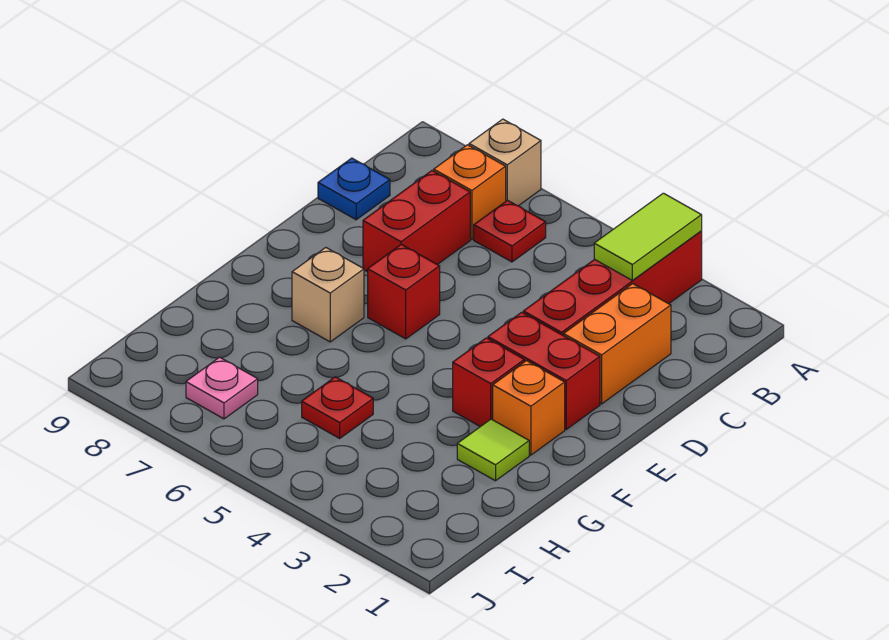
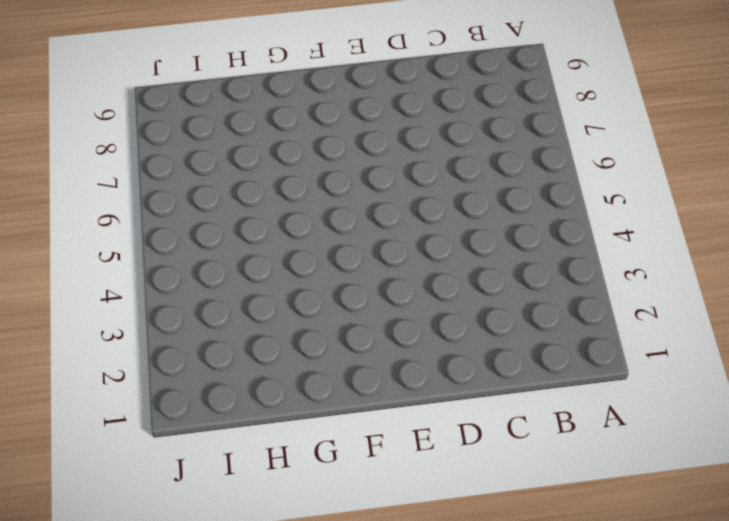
none -> red 1x4 brick [523,231,702,336]
none -> tan 1x1 brick [469,119,541,206]
none -> red 1x1 plate [474,200,546,262]

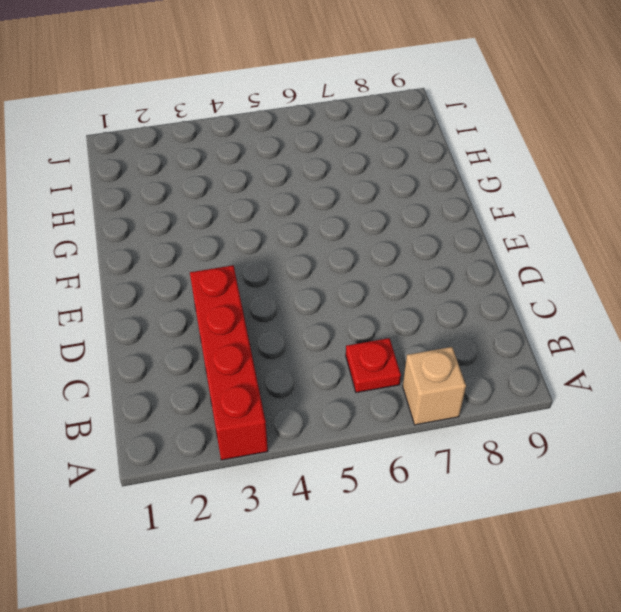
none -> orange 1x1 brick [434,145,506,239]
none -> orange 1x2 brick [564,284,671,404]
none -> red 1x2 brick [363,171,470,272]

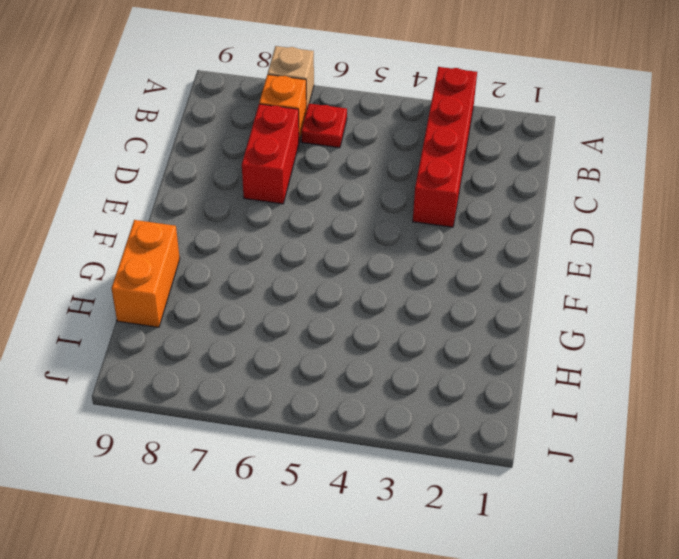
orange 1x2 brick [112,220,180,327] -> orange 1x2 brick moved to [564,284,671,404]
none -> blue 1x1 plate [318,158,390,220]
none -> red 1x2 brick [488,312,600,429]
none -> red 1x1 brick [368,244,440,339]

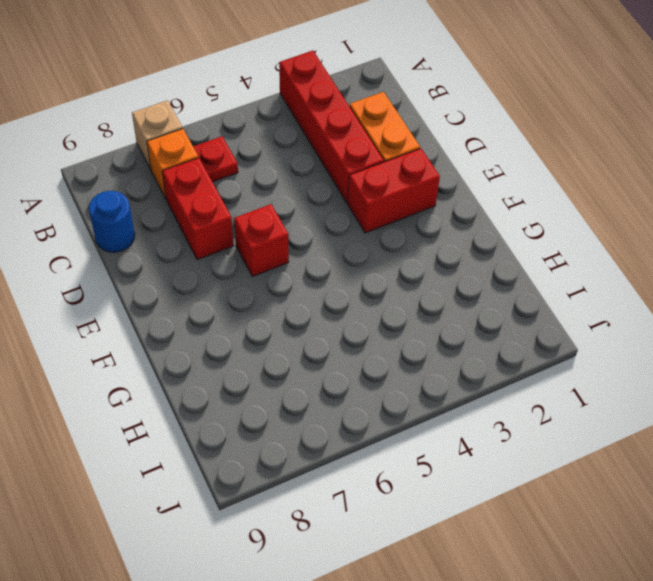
blue 1x1 round brick [89,191,135,252] -> blue 1x1 plate [318,158,390,220]
none -> orange 1x1 brick [493,361,565,455]
none -> red 1x1 brick [453,338,524,427]
none -> tan 1x1 brick [292,247,364,342]

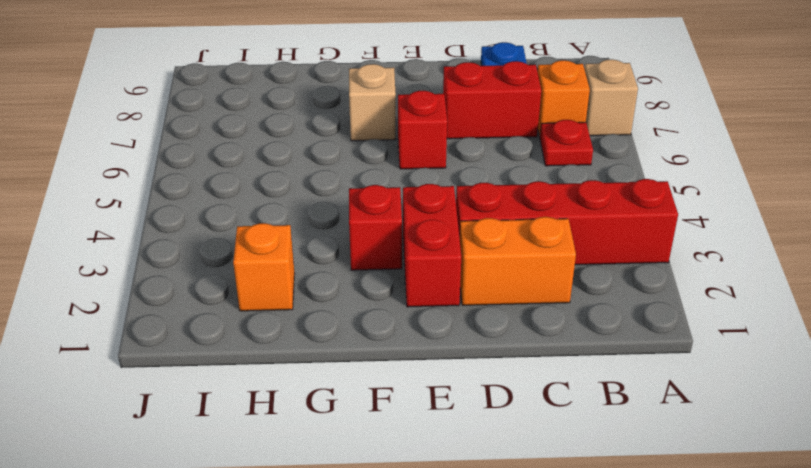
orange 1x1 brick [233,223,295,311] -> orange 1x1 brick moved to [493,361,565,455]
none -> lime 1x1 tile [457,419,529,481]
none -> red 1x1 plate [302,377,373,438]
none -> pink 1x1 plate [186,357,258,419]

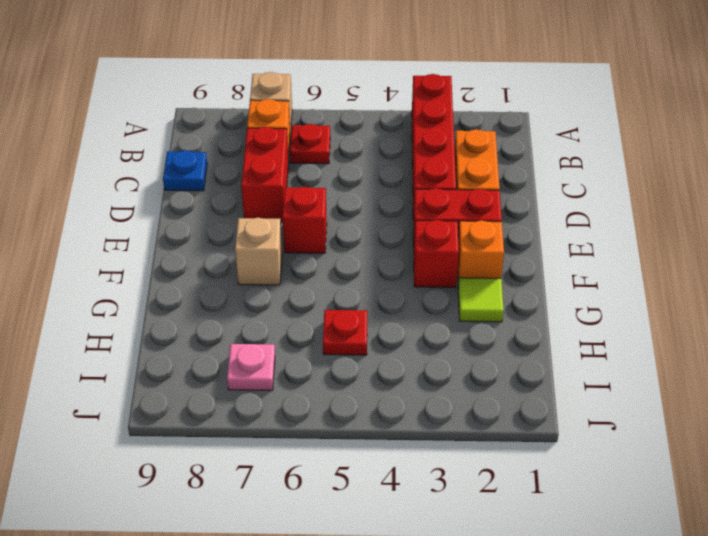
none -> lime 1x2 tile [594,193,702,280]

